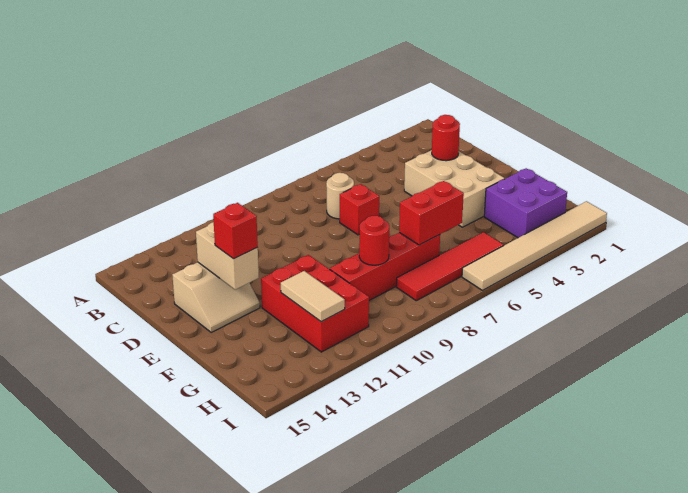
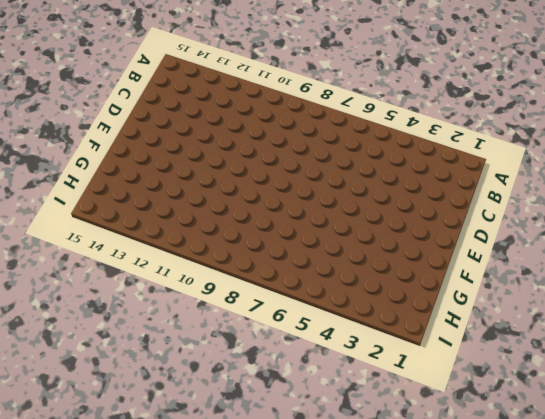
none -> tan 1x1 round brick [326,173,354,219]
none -> tan 2x3 brick [404,150,505,227]
none -> red 1x1 brick [340,184,379,235]

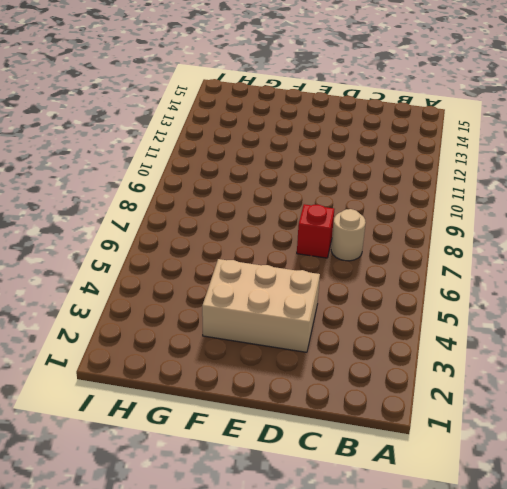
none -> tan 2x2 slope [172,262,260,332]
none -> red 2x3 brick [261,255,369,352]
none -> purple 2x2 brick [484,168,567,238]

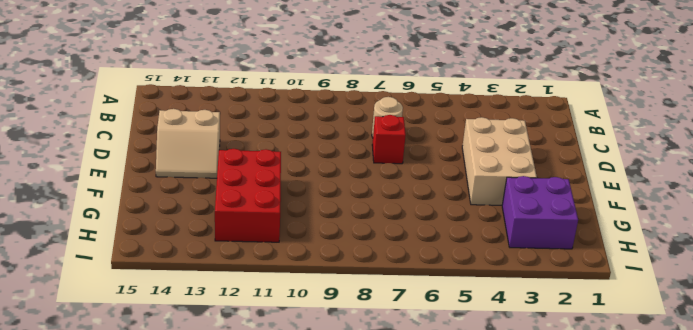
none -> red 1x4 brick [330,233,440,301]
none -> red 1x4 tile [396,232,504,301]
none -> tan 1x6 tile [462,201,607,290]

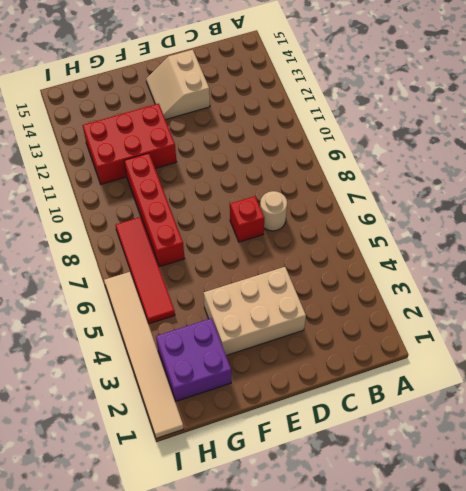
none -> red 1x1 round brick [432,115,460,161]
none -> tan 1x2 brick [196,222,259,290]
none -> red 1x2 brick [399,181,464,245]

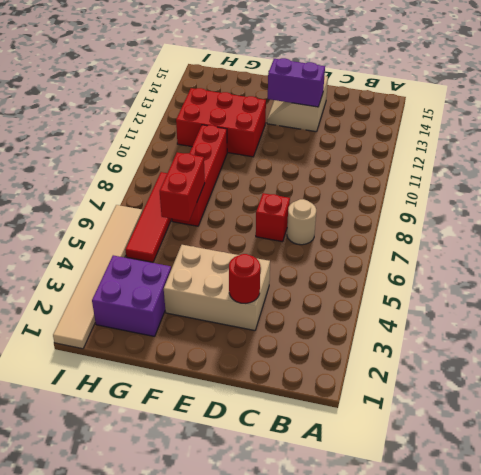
purple 1x2 brick [268,58,325,107] -> tan 1x2 brick [196,222,259,290]
none -> red 1x1 round brick [359,216,389,265]
none -> tan 1x2 tile [281,271,345,322]
none -> red 1x1 brick [213,203,258,259]

